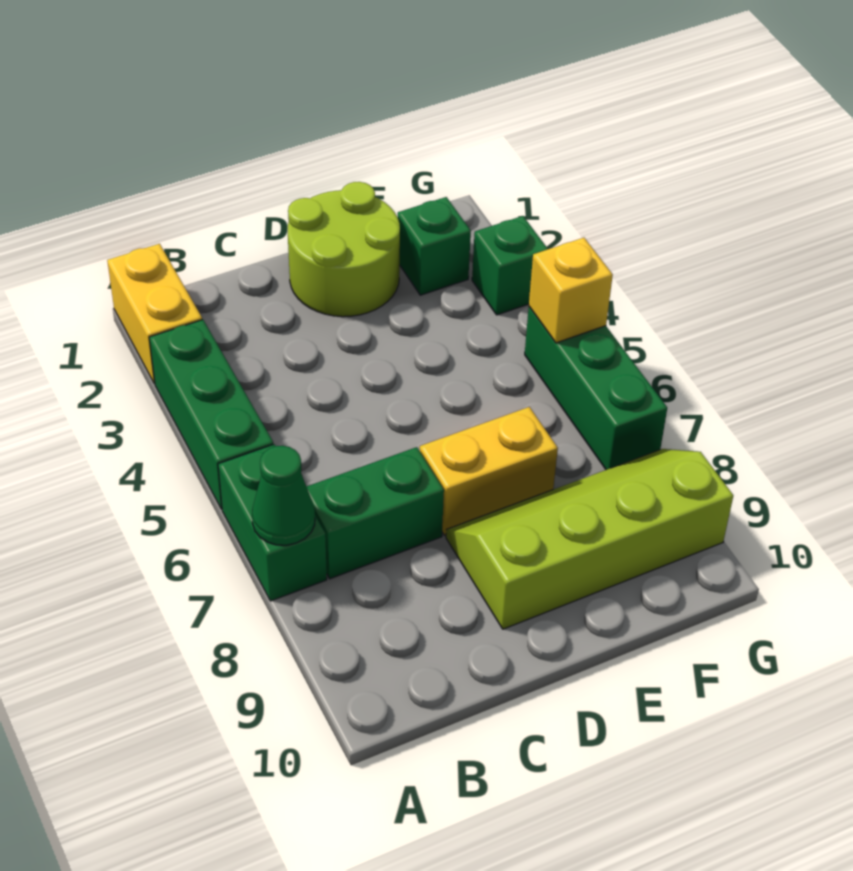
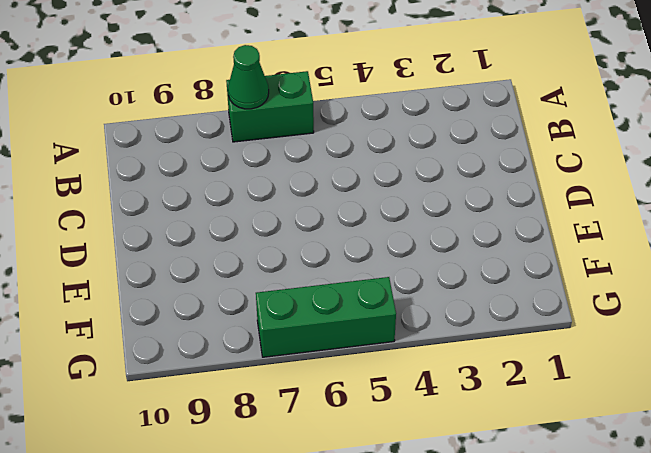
none -> yellow 1x2 brick [107,244,202,384]
none -> green 1x3 brick [149,320,273,509]
none -> green 1x2 brick [307,447,444,579]

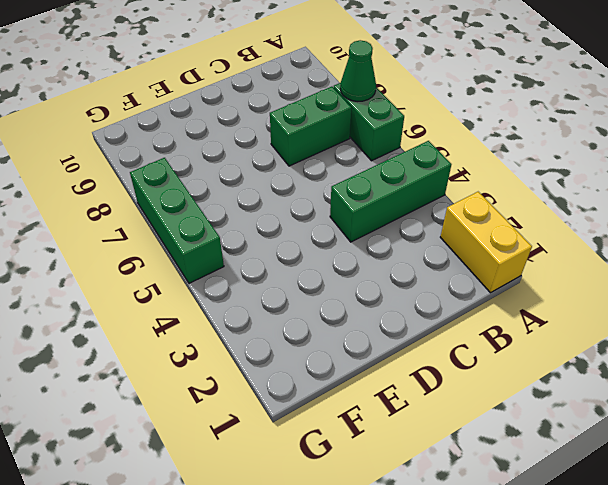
green 1x3 brick [330,141,451,242] -> green 1x3 brick turned to [149,320,273,509]
none -> lime 2x2 round brick [288,182,400,317]
none -> yellow 1x2 brick [420,407,558,536]
none -> lime 2x4 slope [446,449,733,629]

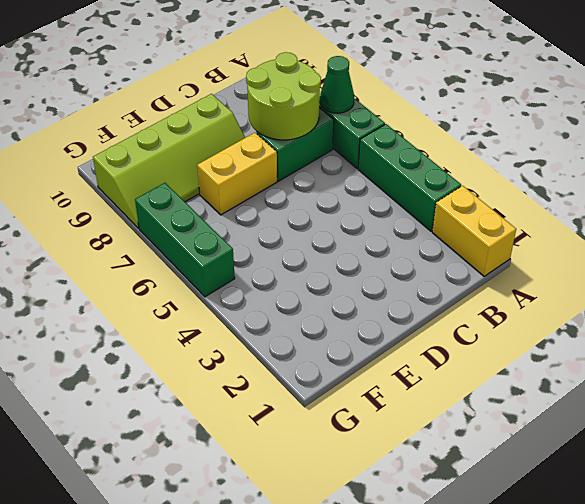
lime 2x2 round brick [246,52,321,140] -> lime 2x2 round brick moved to [288,182,400,317]
none -> green 1x1 brick [398,197,471,295]
none -> green 1x1 brick [472,216,548,315]
none -> yellow 1x1 brick [529,238,613,343]

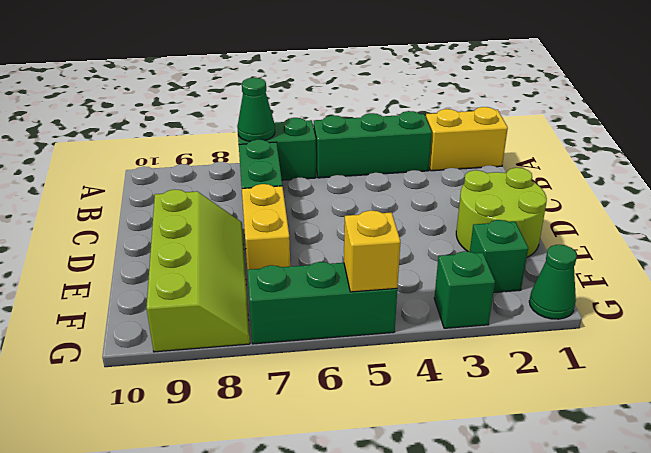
green 1x1 cone [529,245,577,319] -> none

